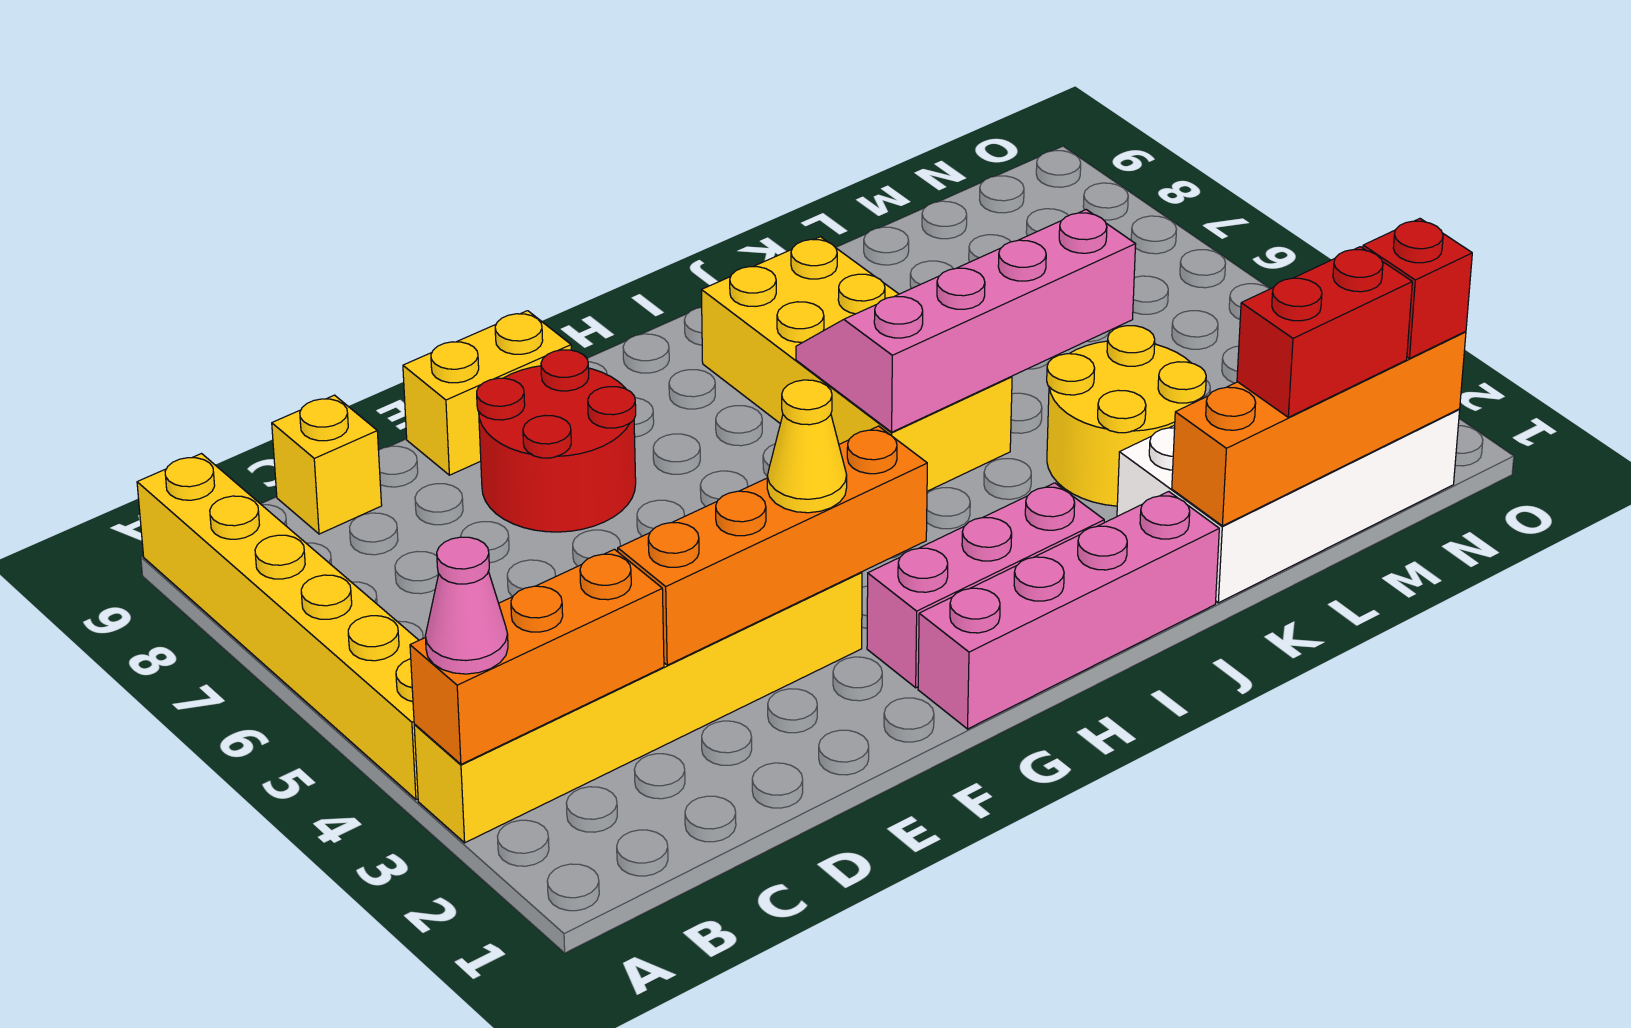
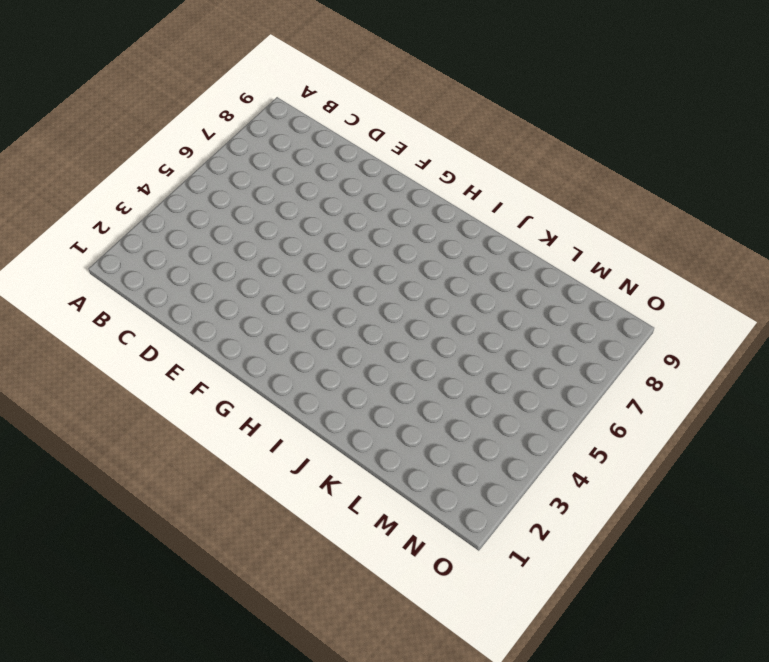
none -> yellow 1x6 brick [414,572,862,843]
none -> yellow 1x6 brick [137,454,419,800]
none -> yellow 1x1 brick [272,395,382,534]

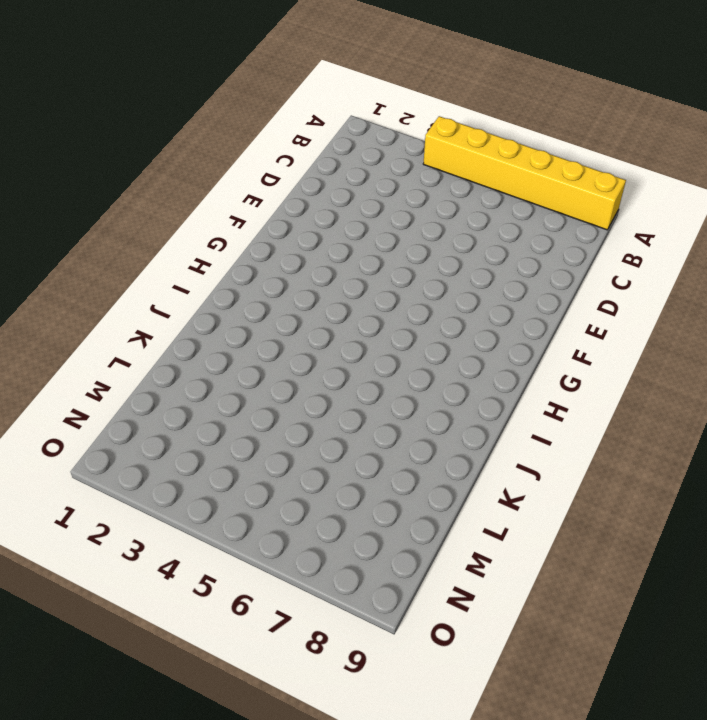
none -> yellow 1x6 brick [414,572,862,843]
none -> yellow 1x1 brick [272,395,382,534]
none -> red 2x2 round brick [477,350,636,532]

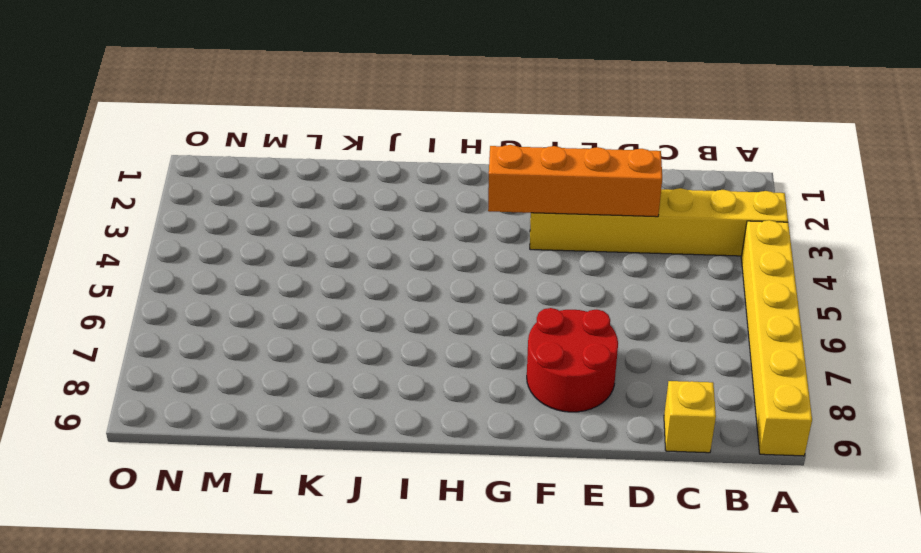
none -> yellow 1x2 brick [403,311,571,475]
none -> pink 1x4 brick [918,492,1219,729]
none -> pink 1x3 brick [867,483,1104,688]

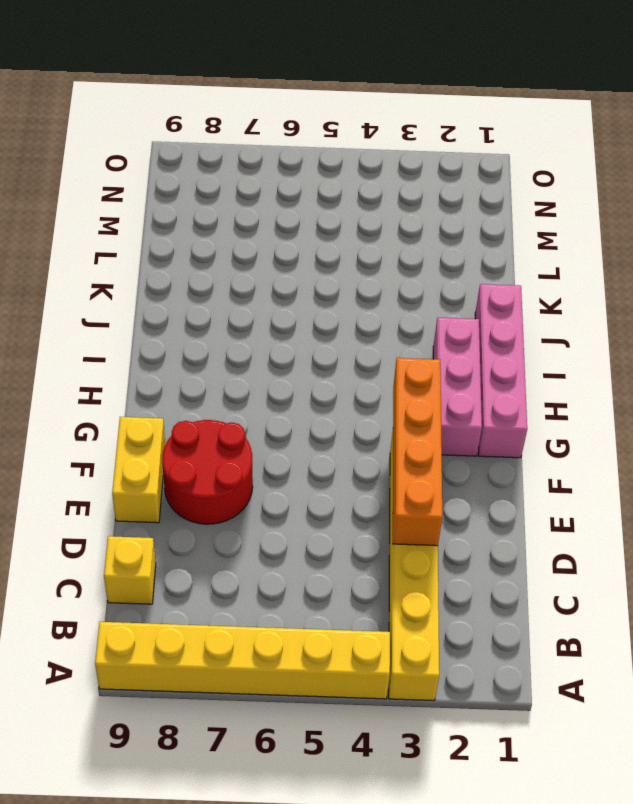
none -> yellow 2x4 brick [701,237,1012,491]
none -> white 2x4 brick [1117,409,1460,603]
none -> yellow 2x2 round brick [1047,326,1206,506]

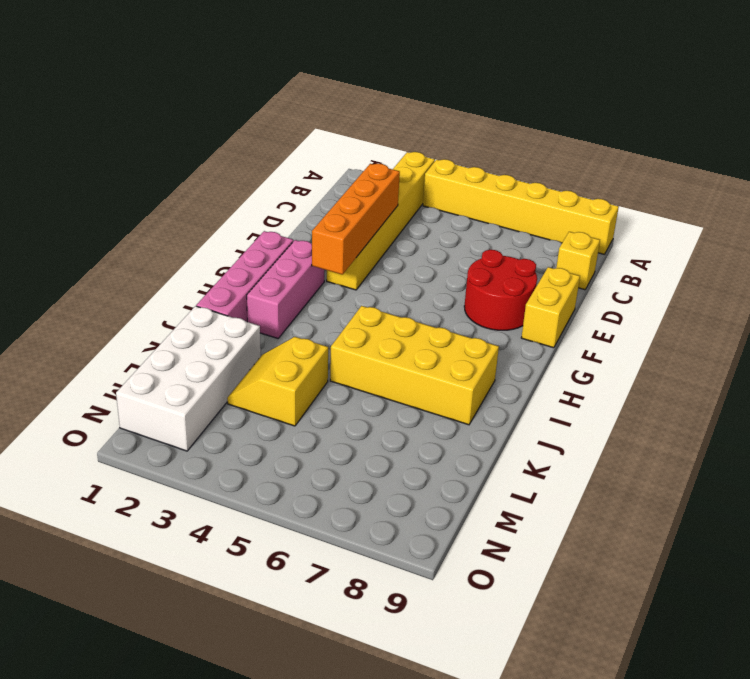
yellow 2x2 slope [227,337,328,426] -> yellow 2x2 round brick [1047,326,1206,506]
none -> orange 1x3 brick [410,549,664,764]
none -> pink 2x4 slope [796,210,1136,432]
none -> orange 1x4 brick [1172,332,1466,526]

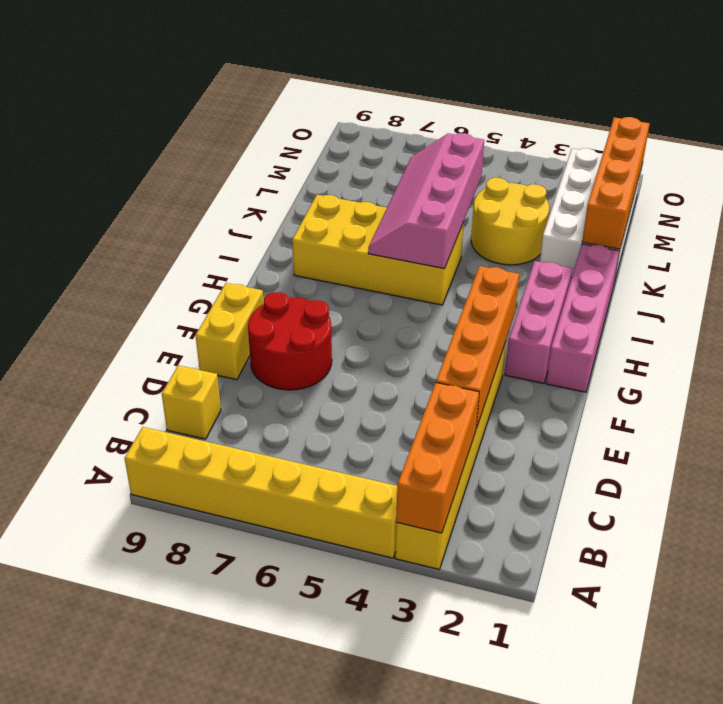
none -> pink 1x1 cone [425,537,508,674]
none -> yellow 1x1 cone [767,380,847,513]
none -> red 1x2 brick [1237,247,1412,417]

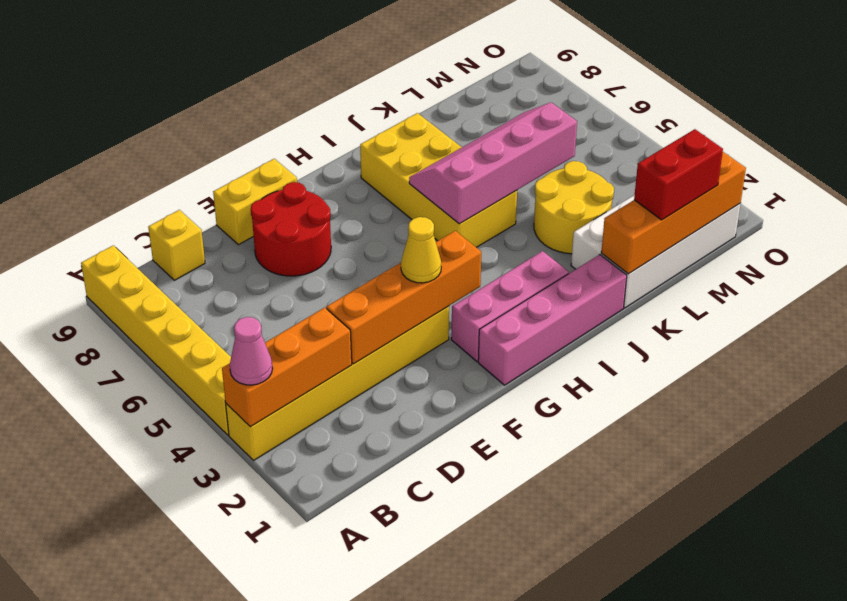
none -> red 1x1 brick [1363,219,1472,358]

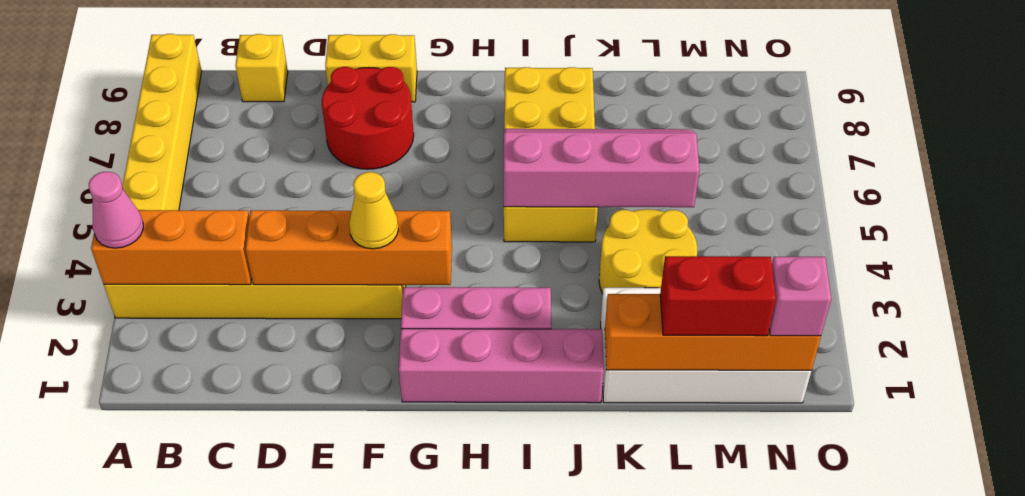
pink 1x1 brick [769,257,831,336] -> red 1x1 brick [1363,219,1472,358]

